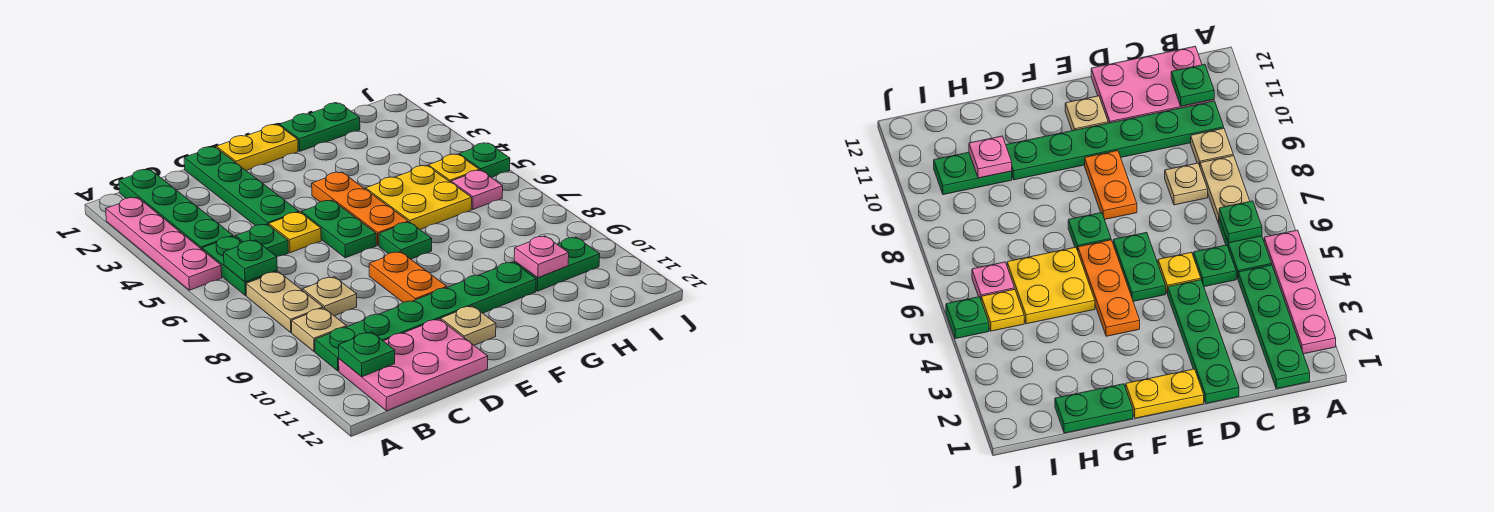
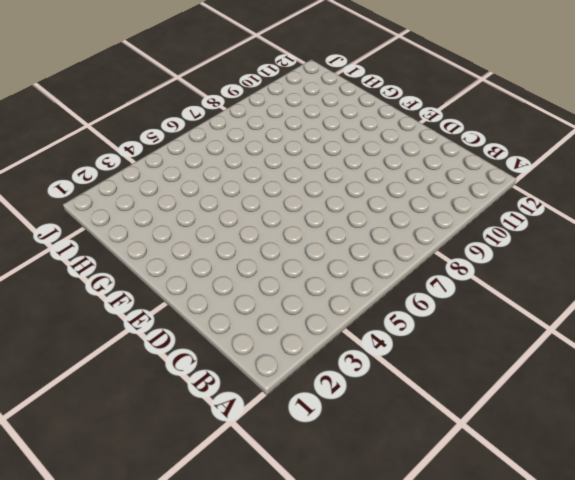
none -> pink 1x4 plate [106,197,222,290]
none -> green 1x4 plate [119,169,233,249]
none -> green 1x2 plate [202,236,277,296]

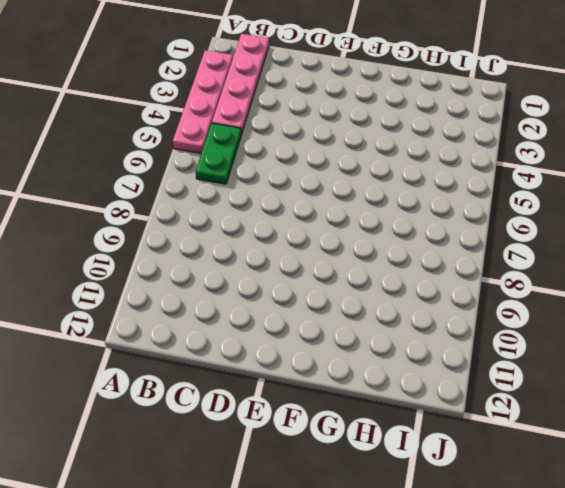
pink 1x4 plate [212,34,269,135] -> green 1x4 plate [119,169,233,249]
none -> tan 1x2 plate [246,271,323,332]
none -> tan 1x1 plate [292,308,346,352]
none -> green 1x6 plate [315,262,536,371]

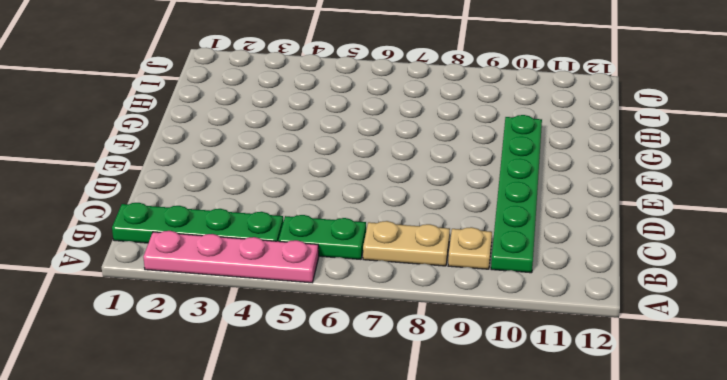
none -> pink 2x3 plate [339,319,488,411]
none -> green 1x1 plate [236,224,288,257]
none -> tan 1x1 plate [303,277,357,316]

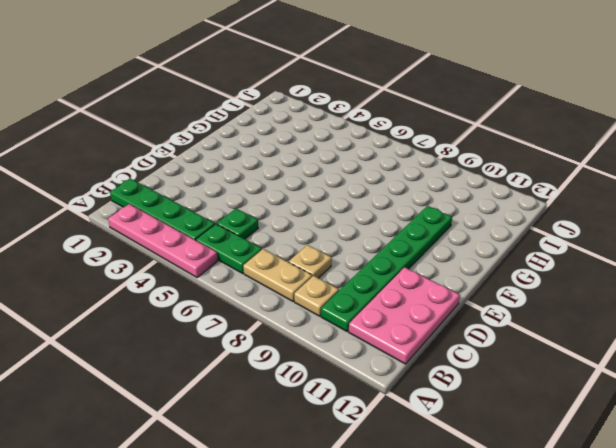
none -> green 1x4 plate [184,147,299,226]
none -> yellow 1x1 plate [269,212,321,253]
none -> yellow 1x2 plate [216,125,298,170]

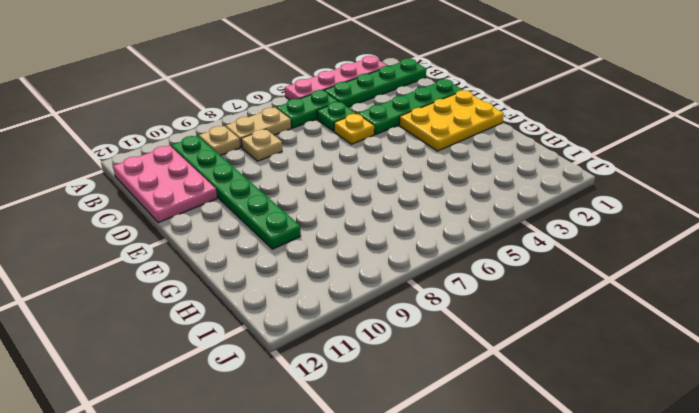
yellow 2x3 plate [399,90,504,151] -> yellow 1x2 plate [216,125,298,170]
none -> green 1x2 plate [302,200,376,258]
none -> orange 1x2 plate [369,252,447,302]
none -> tan 1x1 plate [441,306,496,345]

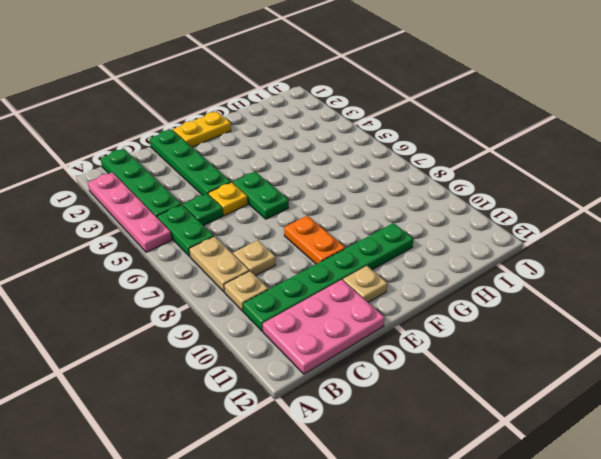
none -> orange 1x3 plate [312,172,408,245]
none -> green 1x1 plate [379,222,432,259]
none -> green 1x2 plate [279,103,360,151]

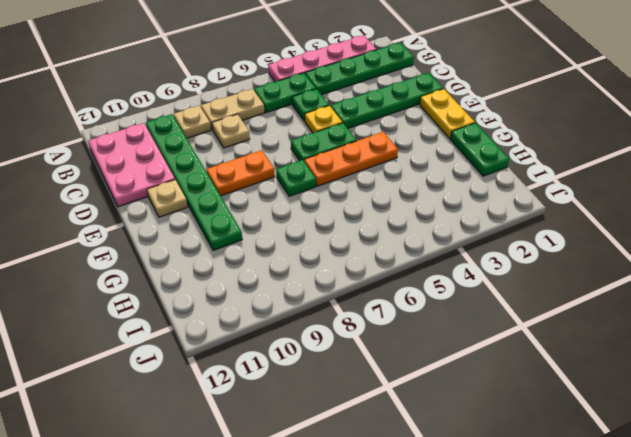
none -> yellow 2x2 plate [366,166,472,229]
none -> green 1x2 plate [514,237,600,291]
none -> yellow 1x1 plate [428,154,479,182]

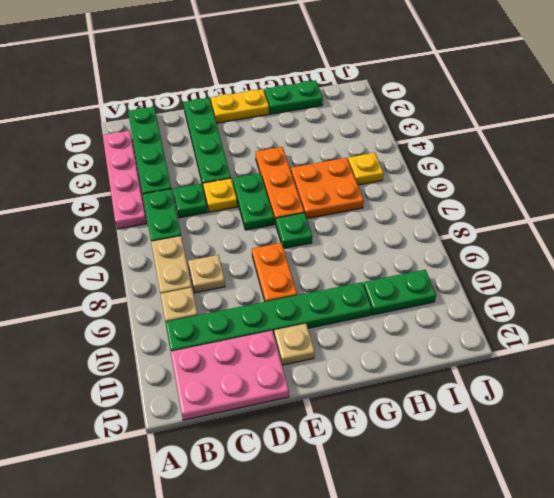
orange 2x2 plate [291,158,364,218] -> yellow 2x2 plate [366,166,472,229]
none -> pink 1x1 plate [451,170,503,209]
none -> green 1x1 plate [459,143,510,178]
none -> green 1x1 plate [224,240,277,282]

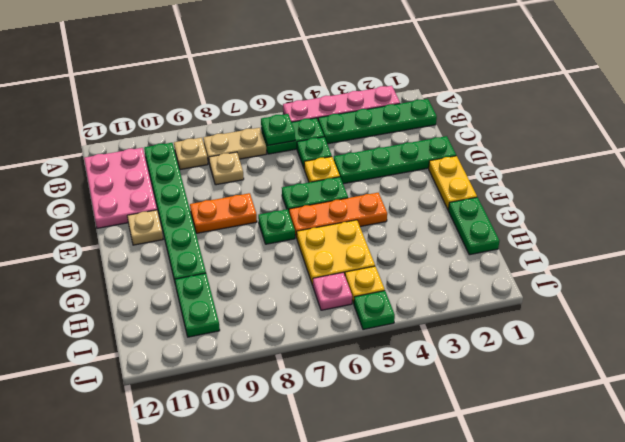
none -> green 1x1 plate [339,332,395,377]
none -> pink 1x1 plate [514,236,569,278]

